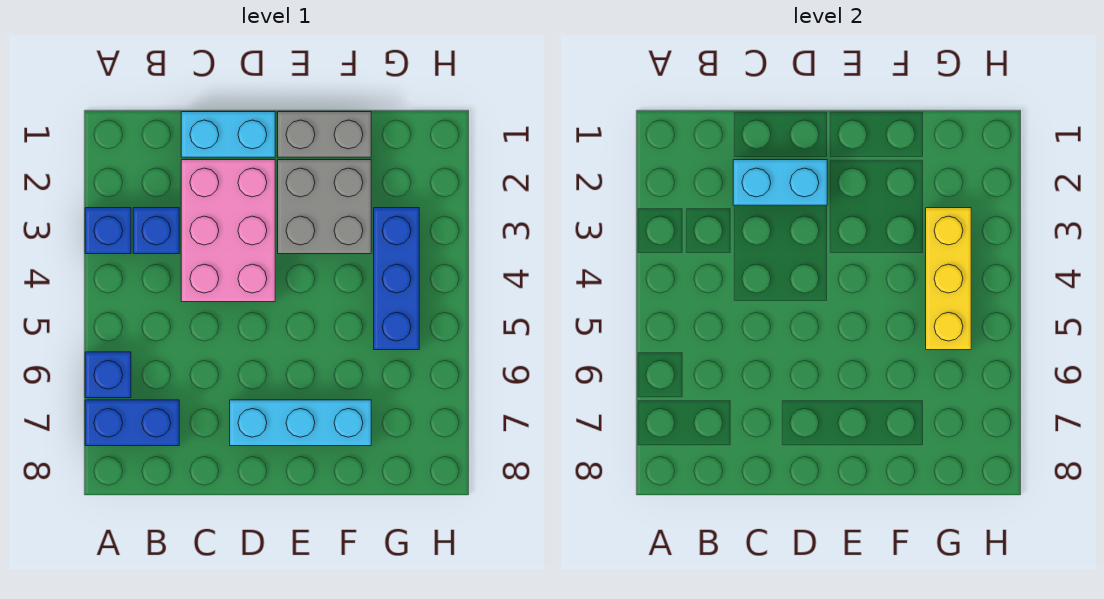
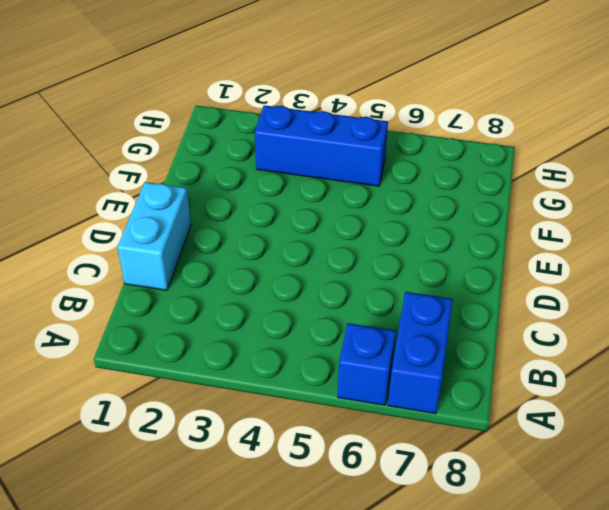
none -> blue 1x1 brick [85,208,131,254]
none -> blue 1x1 brick [133,208,179,254]
none -> pink 2x3 brick [181,160,275,302]

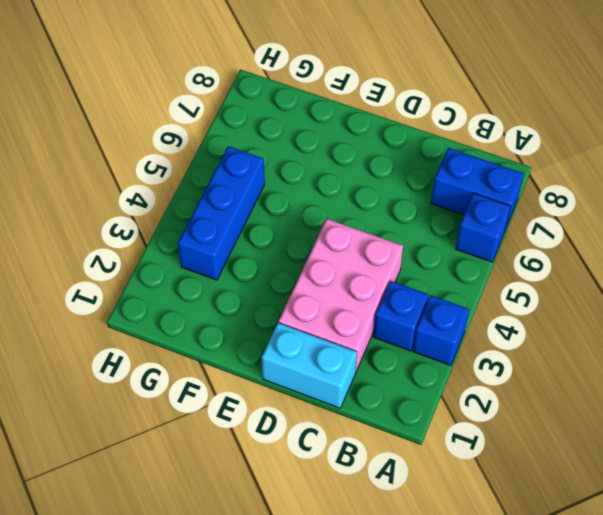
none -> cyan 1x3 brick [230,400,371,446]
none -> grey 1x2 brick [278,112,371,157]
none -> grey 2x2 brick [278,160,371,254]

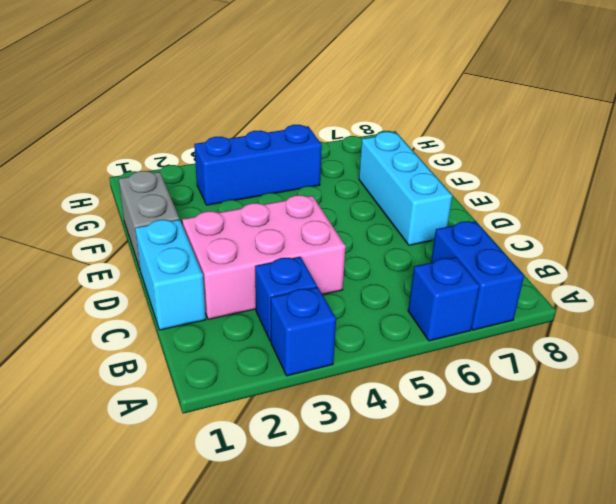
none -> grey 2x2 brick [278,160,371,254]
none -> cyan 1x2 brick [733,160,827,205]
none -> yellow 1x3 brick [926,208,971,350]

